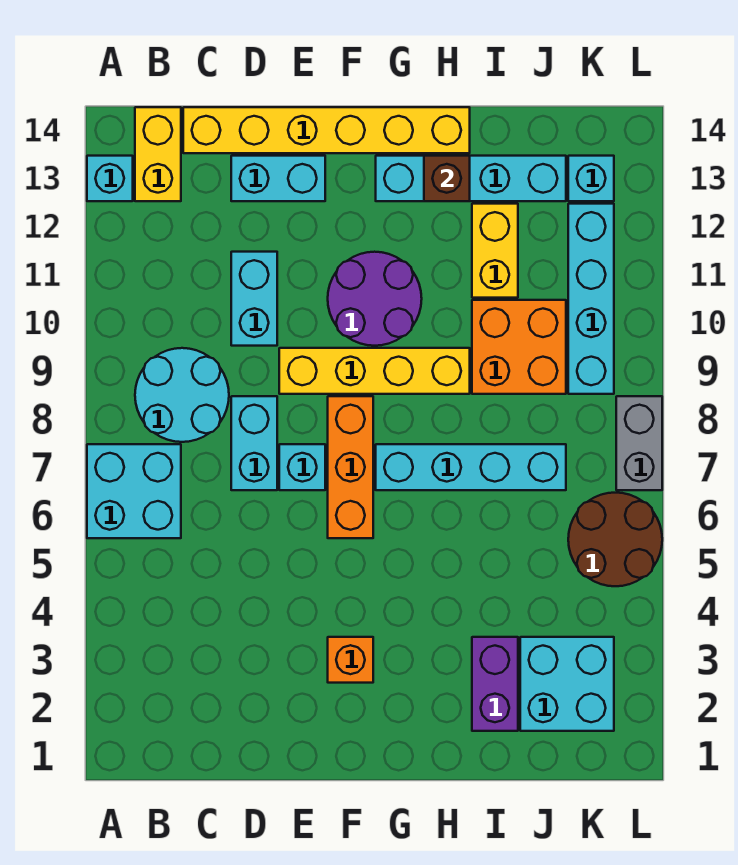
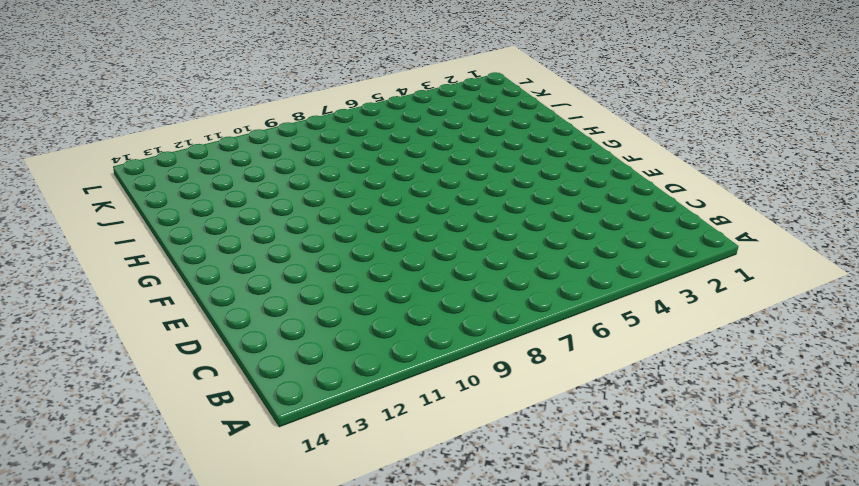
none -> cyan 2x2 brick [87,444,181,538]
none -> cyan 1x1 brick [87,156,133,201]
none -> cyan 2x2 round brick [135,348,229,442]

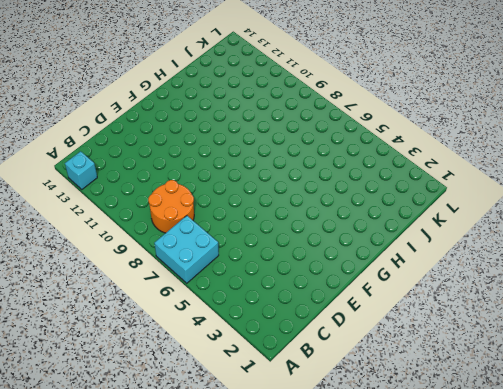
orange 2x2 round brick [148,180,194,233] -> cyan 2x2 round brick [135,348,229,442]
none -> yellow 1x2 brick [135,107,181,201]
none -> yellow 1x6 brick [183,107,470,153]
none -> cyan 1x2 brick [231,396,277,490]

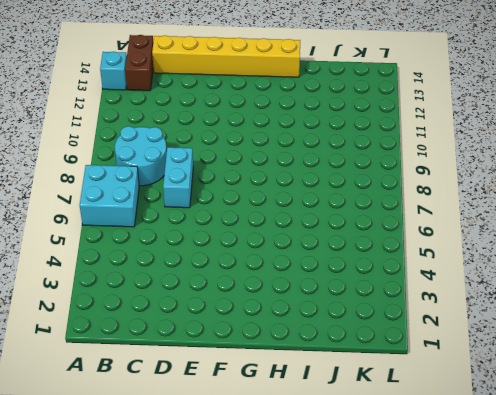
brown 1x2 brick [125,35,153,91] -> yellow 1x2 brick [135,107,181,201]
none -> cyan 1x2 brick [231,252,277,346]
none -> cyan 1x2 brick [231,156,325,201]
none -> cyan 1x1 brick [279,444,325,490]

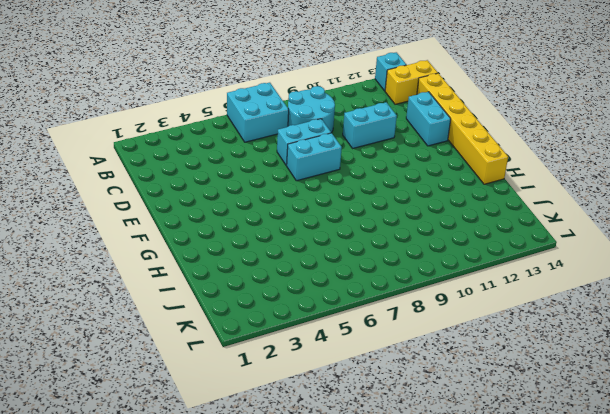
cyan 1x2 brick [286,133,342,181] -> cyan 1x1 brick [279,444,325,490]
none -> yellow 1x4 brick [279,348,470,394]
none -> orange 1x1 brick [328,637,373,683]
none -> orange 1x3 brick [328,396,373,538]

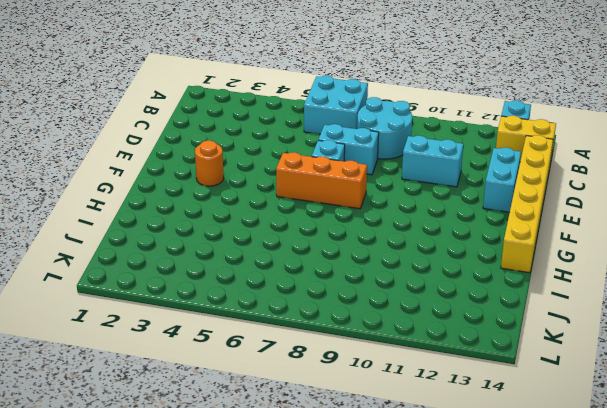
orange 1x1 round brick [195,141,224,186] -> orange 1x1 brick [328,637,373,683]
none -> yellow 1x4 brick [279,348,470,394]
none -> purple 2x2 round brick [328,252,422,346]
none -> cyan 1x4 brick [376,444,566,490]

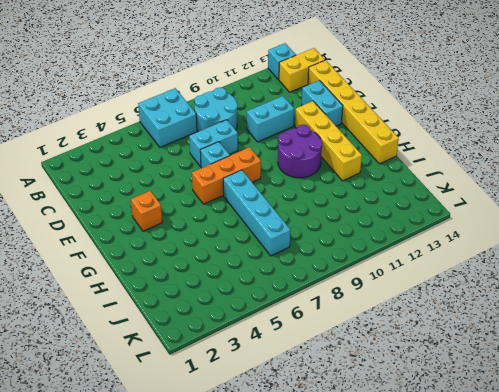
yellow 1x4 brick [295,101,362,181] -> yellow 1x4 brick moved to [279,348,470,394]
none -> cyan 1x4 brick [376,156,566,201]
none -> purple 1x2 brick [472,637,518,731]
none -> orange 2x2 brick [472,300,566,394]

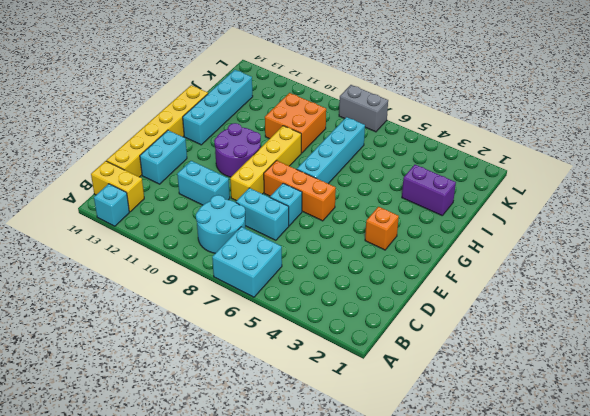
none -> yellow 1x2 brick [472,204,518,298]
none -> cyan 2x2 brick [520,637,614,731]
none -> brown 2x2 round brick [568,493,662,586]

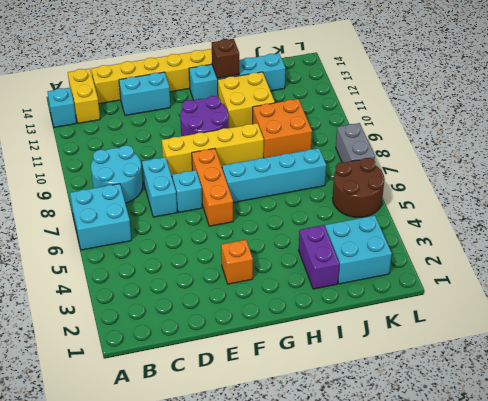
yellow 2x2 brick [218,72,275,128] -> yellow 1x2 brick [472,204,518,298]
none -> cyan 1x2 brick [231,252,277,346]
none -> cyan 1x4 brick [568,204,614,394]
none -> cyan 1x1 brick [568,156,614,201]

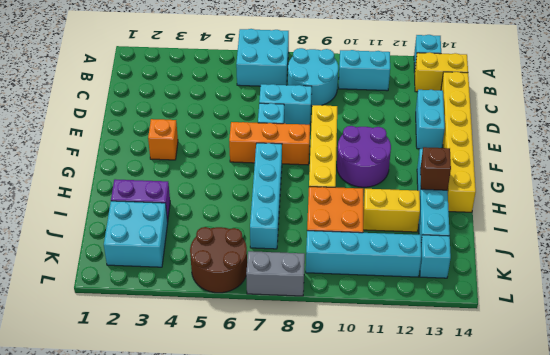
cyan 1x2 brick [339,50,390,91] -> cyan 1x2 brick moved to [231,252,277,346]

